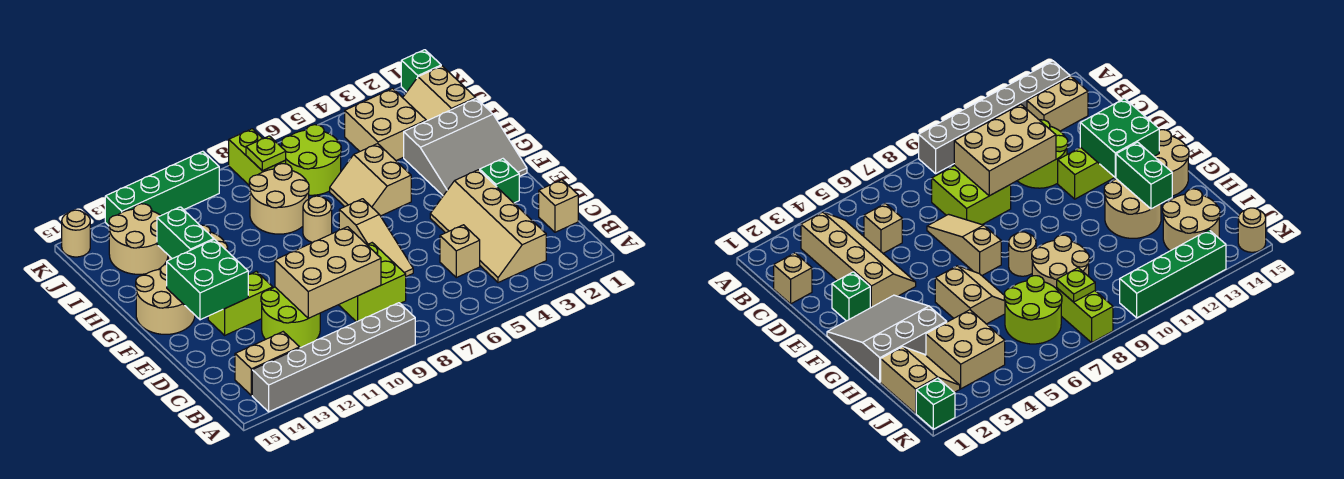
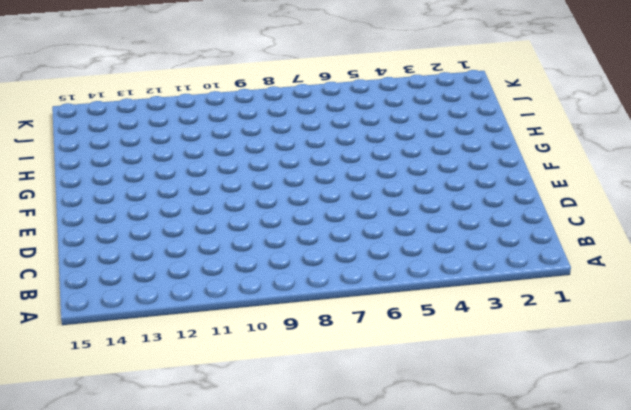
none -> grey 1x6 brick [252,303,415,412]
none -> tan 2x4 slope [430,170,546,283]
none -> tan 1x2 brick [235,332,300,396]

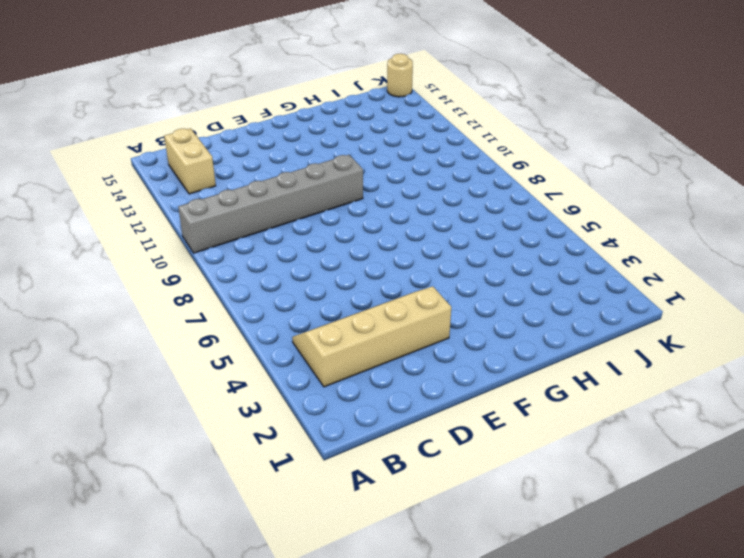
grey 1x6 brick [178,155,363,253] -> grey 1x6 brick turned to [252,303,415,412]
none -> tan 1x1 brick [539,180,578,232]
none -> tan 1x1 brick [440,225,480,278]
none -> lime 2x2 brick [339,243,406,322]

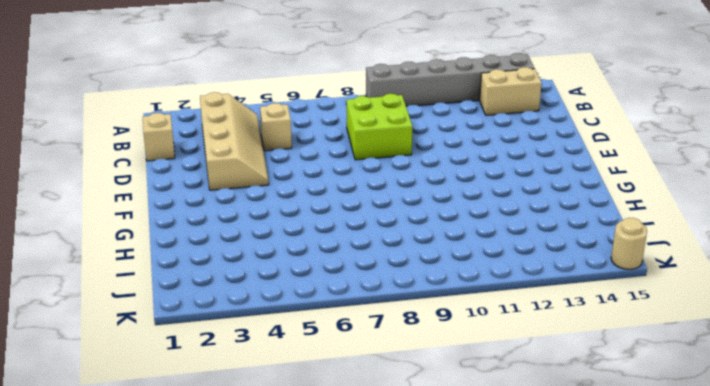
none -> lime 2x2 round brick [261,287,320,348]
none -> tan 1x3 slope [339,199,413,277]
none -> green 1x1 brick [480,159,519,203]

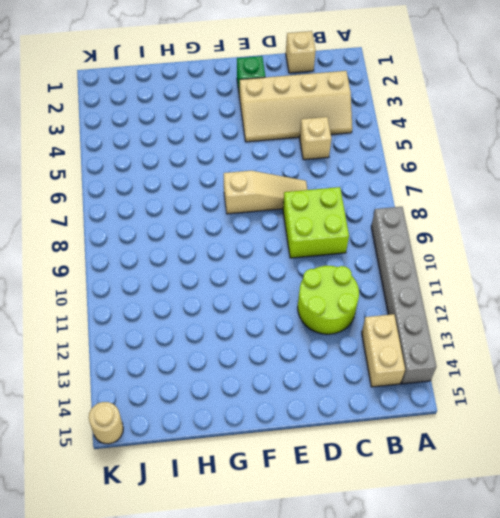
none -> lime 1x2 brick [208,271,273,335]
none -> grey 3x3 slope [404,98,527,196]
none -> tan 2x2 round brick [136,264,195,334]

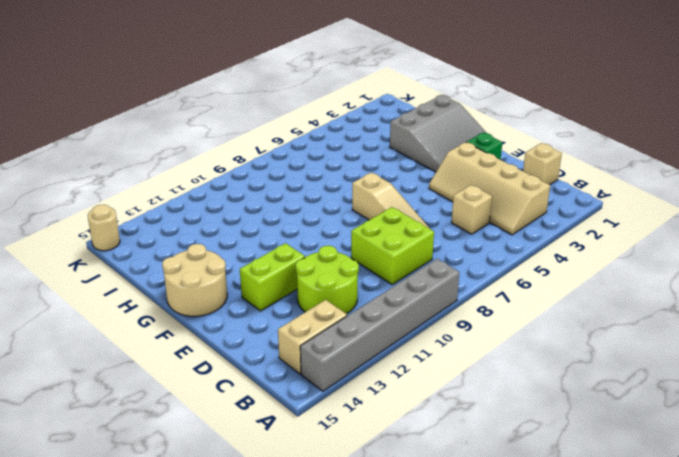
none -> tan 2x2 slope [330,144,411,216]
none -> tan 1x1 round brick [303,196,332,242]
none -> tan 2x2 round brick [1104,179,1161,238]

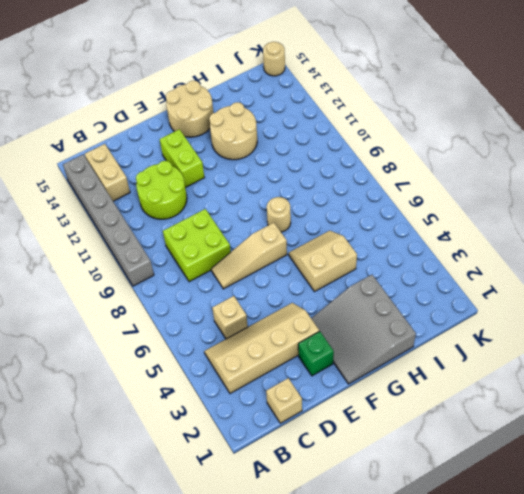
none -> tan 2x2 round brick [249,164,309,234]
none -> tan 2x2 slope [403,66,476,121]
none -> tan 2x2 brick [345,88,426,161]

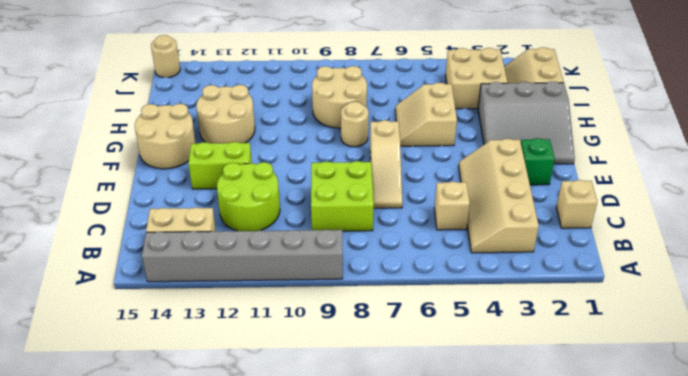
none -> lime 2x2 round brick [282,125,341,195]
none -> tan 2x2 round brick [109,204,168,274]
none -> lime 1x2 brick [229,129,286,185]

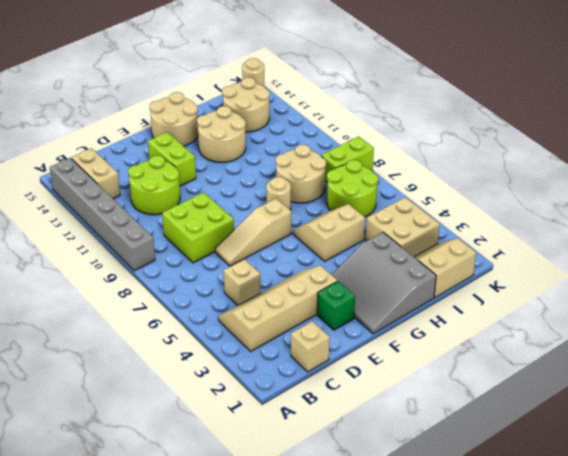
none -> green 1x1 brick [401,50,441,92]
none -> green 1x4 brick [105,151,219,226]
none -> tan 2x3 brick [275,227,381,318]

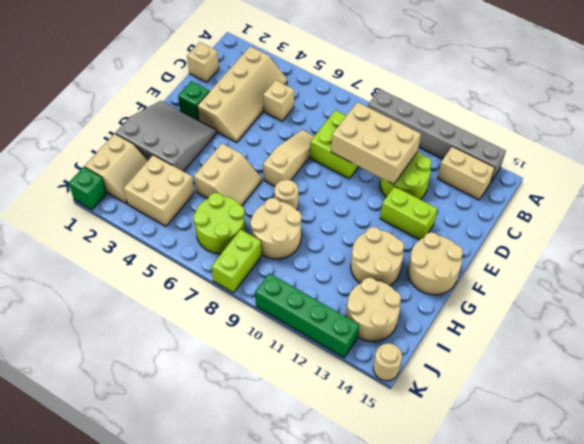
none -> green 2x2 brick [167,239,248,320]
none -> green 1x2 brick [157,207,214,259]
none -> lime 1x1 plate [246,136,286,171]

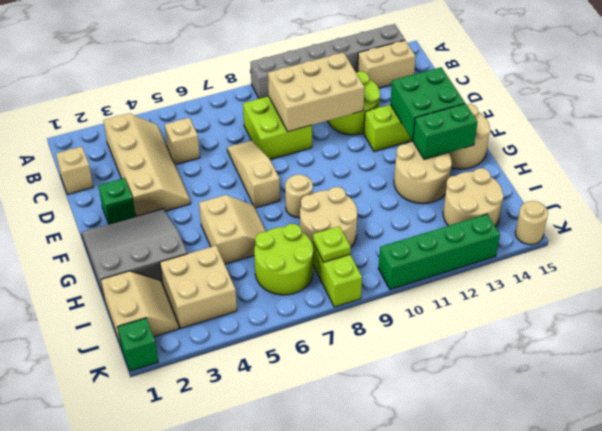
green 1x2 brick [413,104,478,159] -> green 1x2 brick turned to [157,207,214,259]

